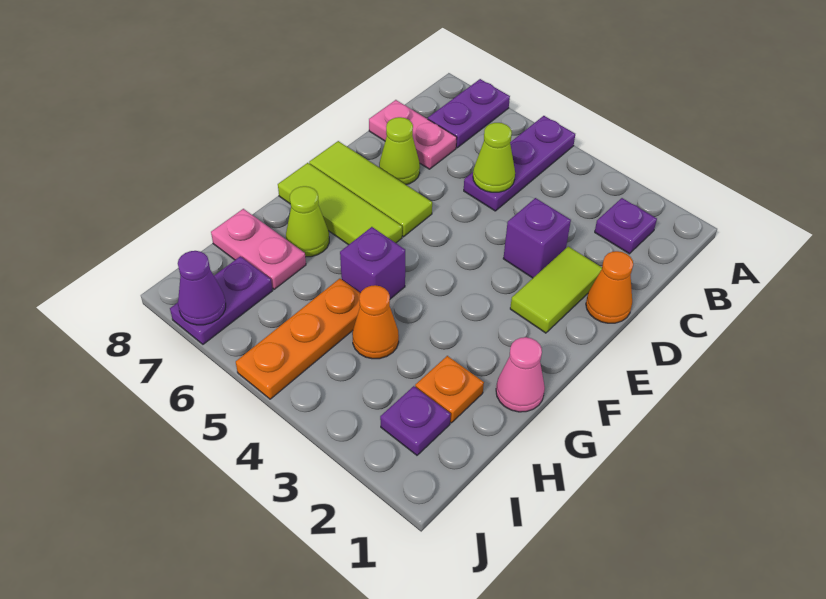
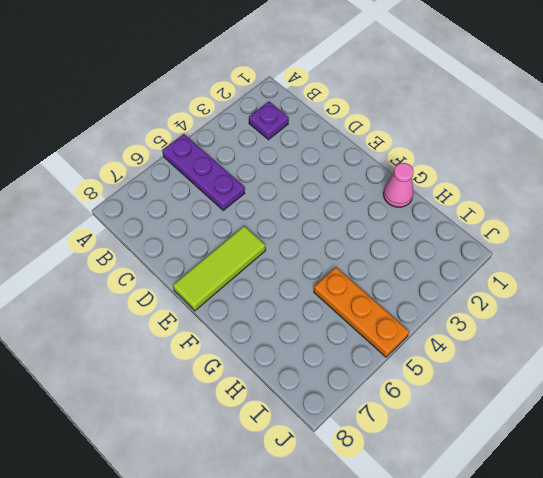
none -> purple 1x2 plate [428,79,510,148]
none -> pink 1x2 plate [369,100,457,169]
none -> orange 1x1 cone [586,251,633,323]

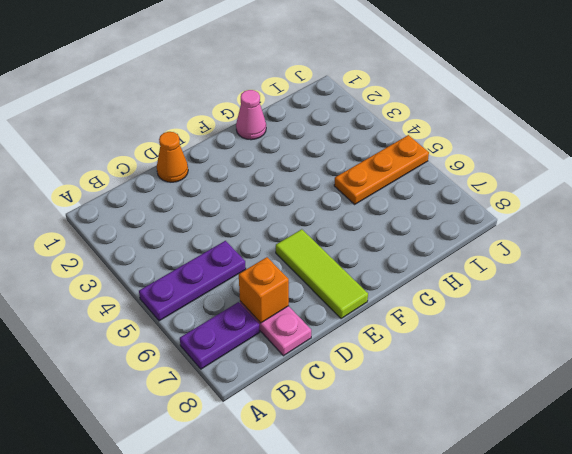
orange 1x1 brick [239,257,289,323] -> none
none -> purple 1x1 plate [595,198,657,254]
none -> lime 1x2 tile [510,246,602,333]
none -> purple 1x1 brick [503,198,571,278]

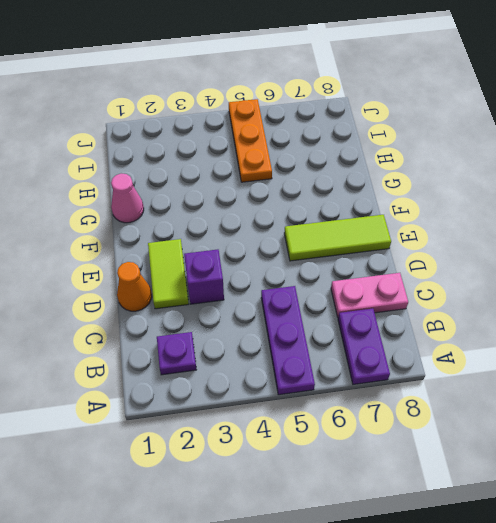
none -> lime 1x1 cone [379,117,420,185]
none -> lime 1x3 tile [278,163,402,245]
none -> purple 1x1 brick [340,227,405,299]

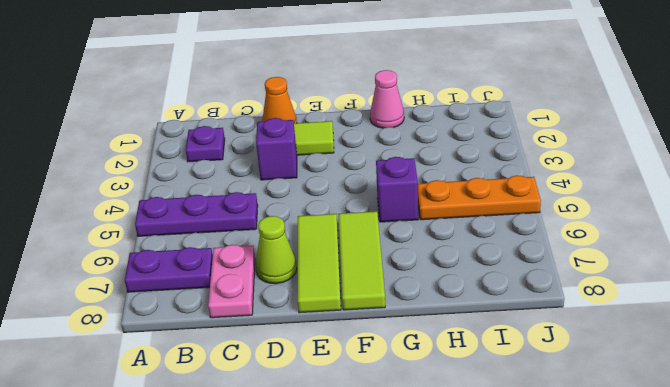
none -> lime 1x1 cone [286,186,329,257]
none -> orange 1x1 plate [415,356,484,423]
none -> orange 1x1 cone [352,285,399,359]

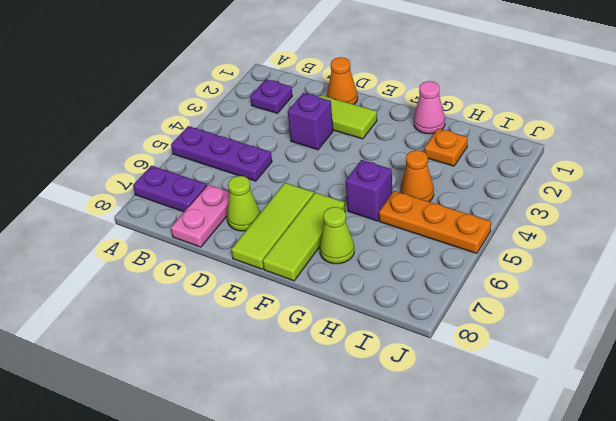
none -> pink 1x2 plate [211,209,306,289]
none -> purple 1x1 plate [380,386,451,455]
none -> purple 1x2 plate [170,256,273,344]

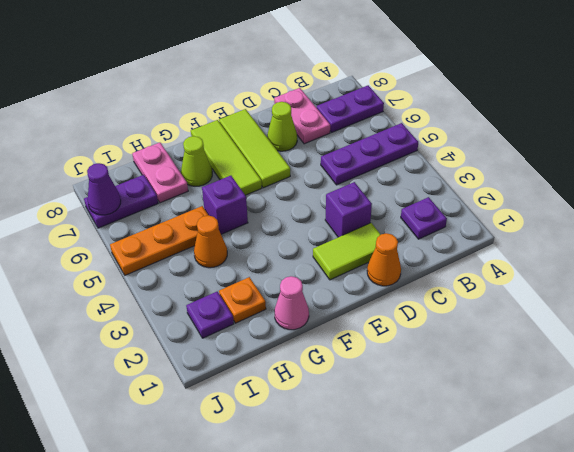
none -> lime 1x1 cone [473,123,515,192]

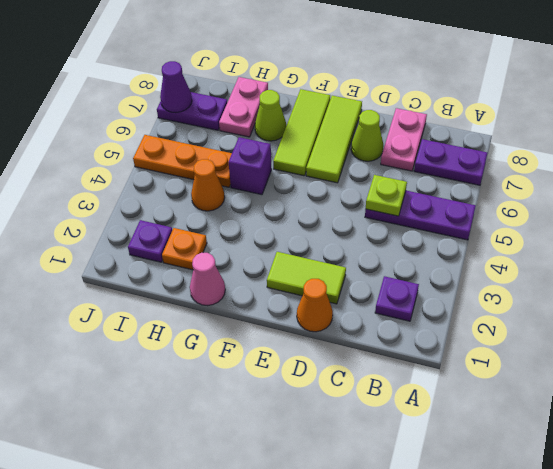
lime 1x1 plate [366,175,407,216] -> lime 1x1 cone [473,123,515,192]
none -> purple 1x1 brick [503,198,571,278]

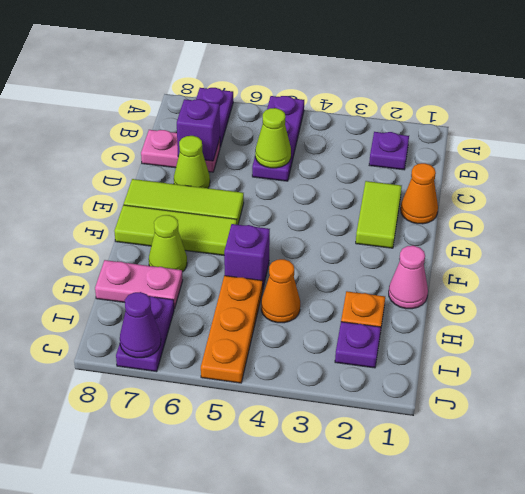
purple 1x1 brick [177,99,220,161] -> purple 1x1 brick moved to [503,198,571,278]

